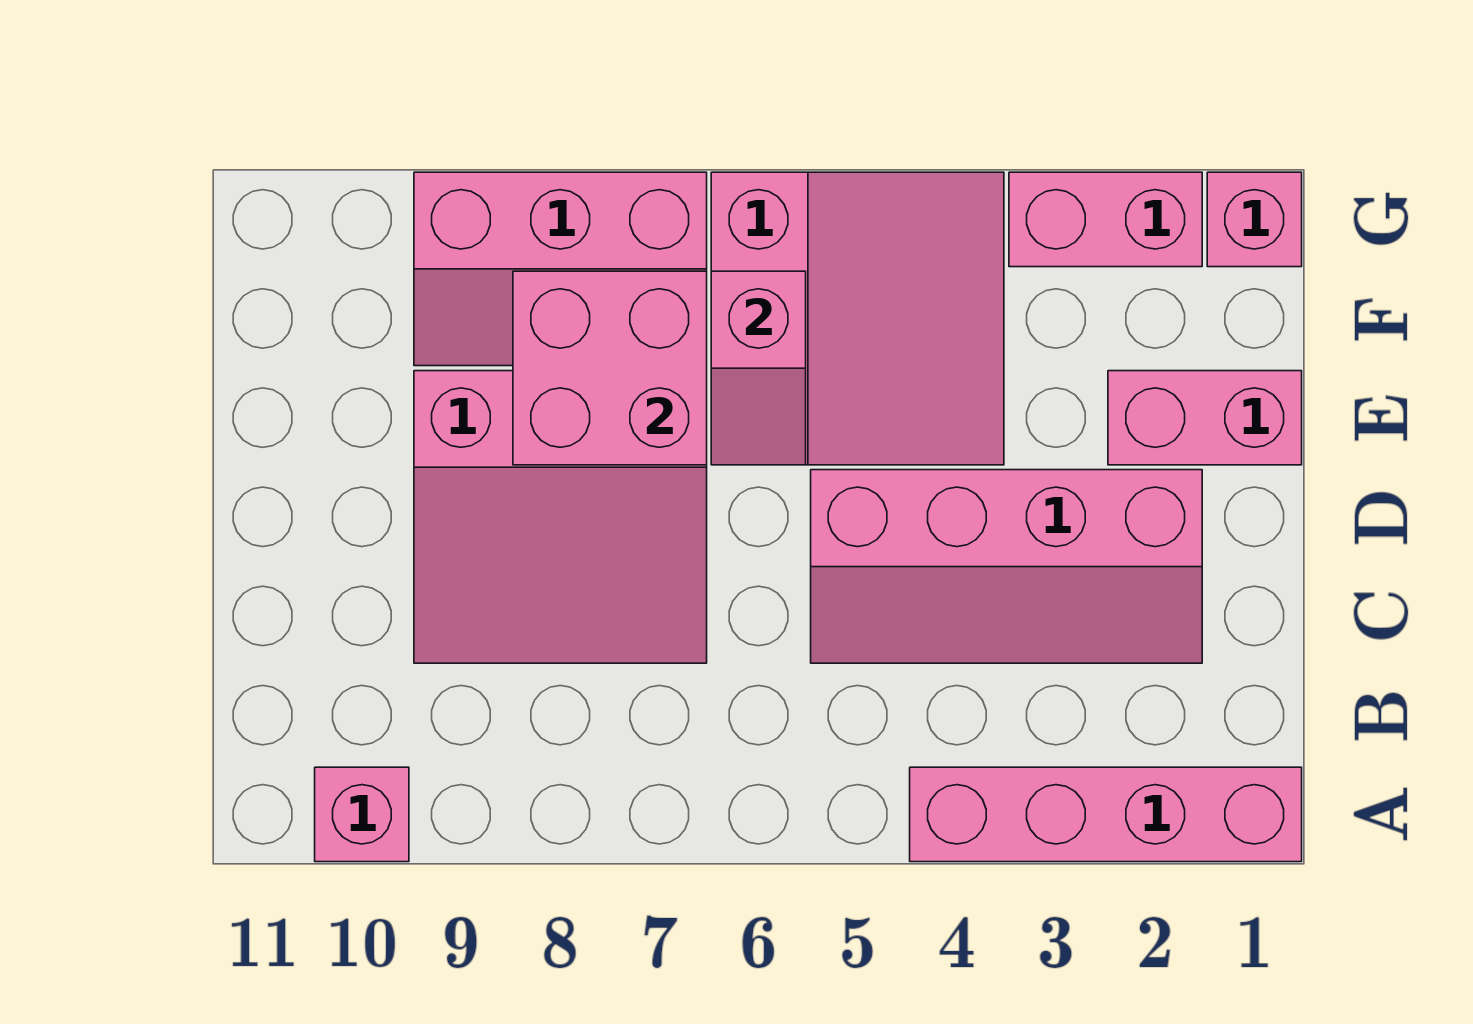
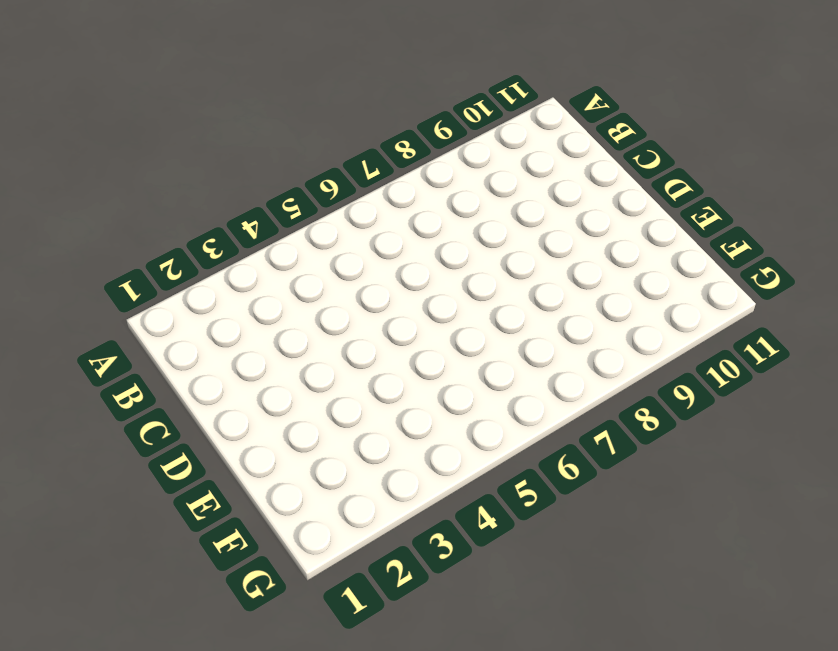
none -> pink 1x4 brick [910,767,1302,862]
none -> pink 1x1 brick [315,767,409,862]

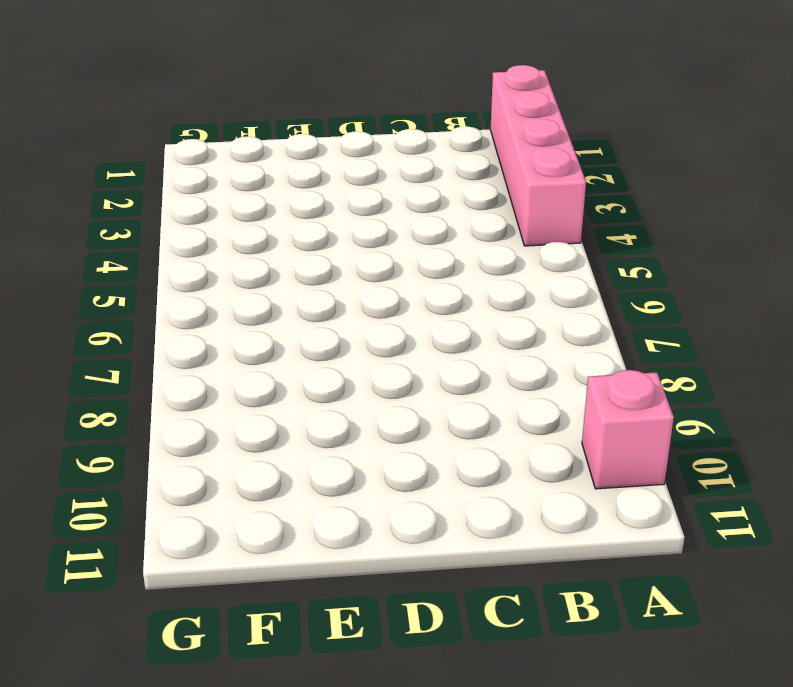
none -> pink 2x4 slope [811,470,1202,663]
none -> pink 3x3 slope [414,371,707,663]

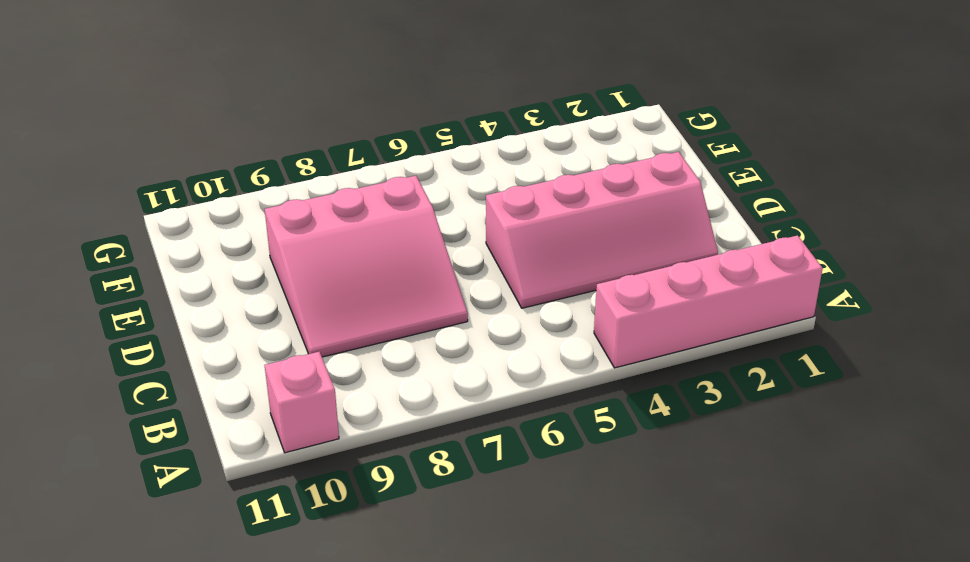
none -> pink 1x2 brick [1108,371,1302,465]
none -> pink 3x3 slope [711,172,1004,465]

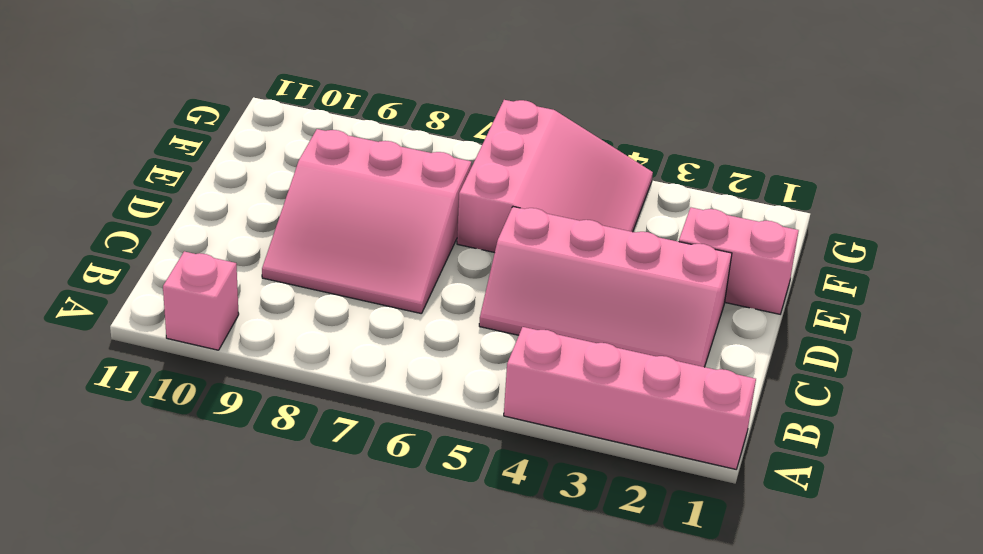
none -> pink 2x3 slope [414,172,707,366]
none -> pink 1x1 brick [1207,172,1302,267]

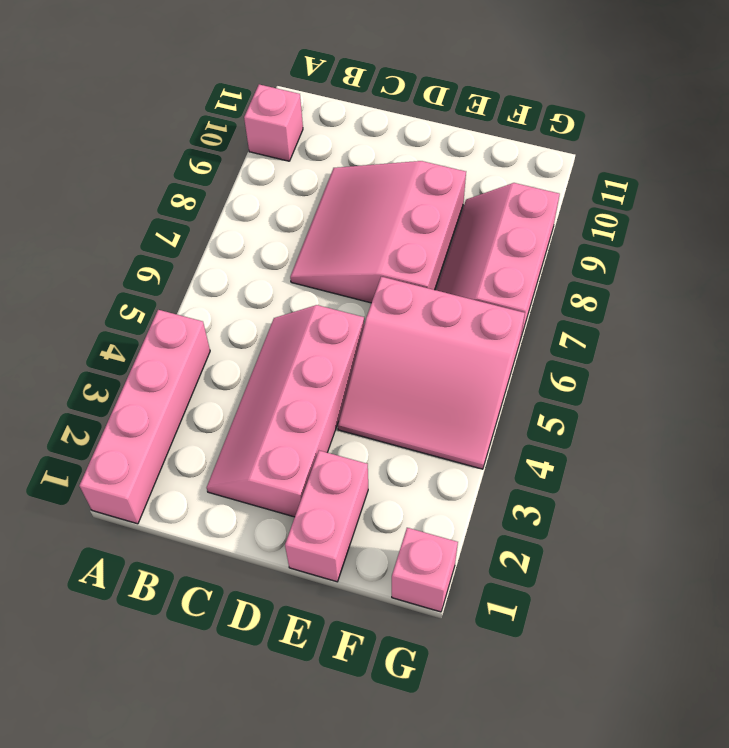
none -> pink 1x2 brick [1009,172,1202,267]
none -> pink 1x2 slope [711,271,806,465]

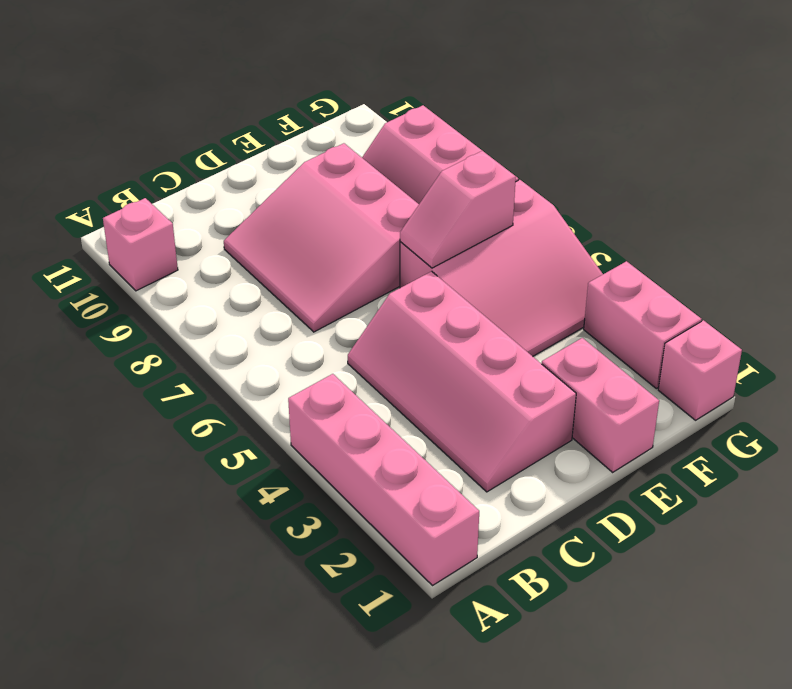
none -> pink 2x2 brick [513,271,707,465]

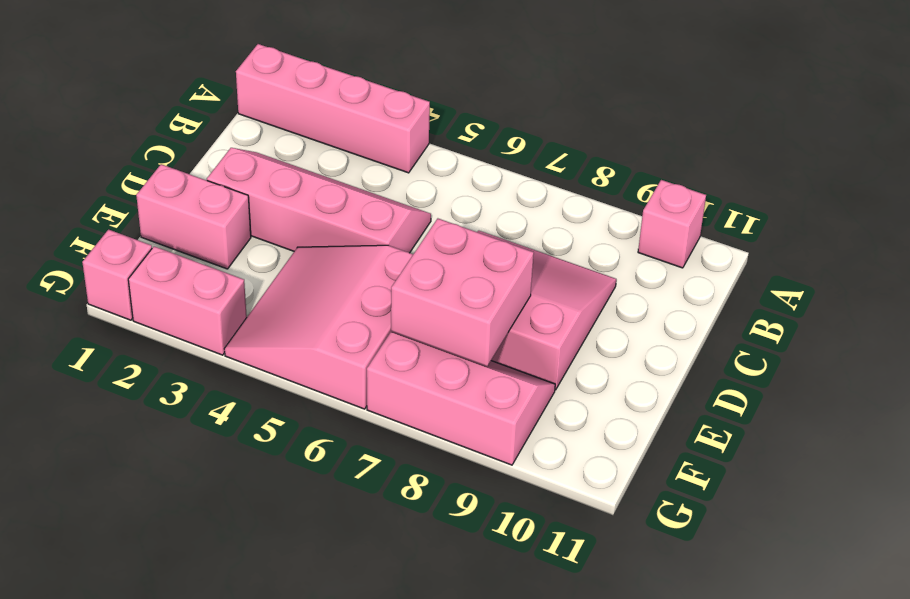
none -> pink 1x2 slope [711,271,806,465]

